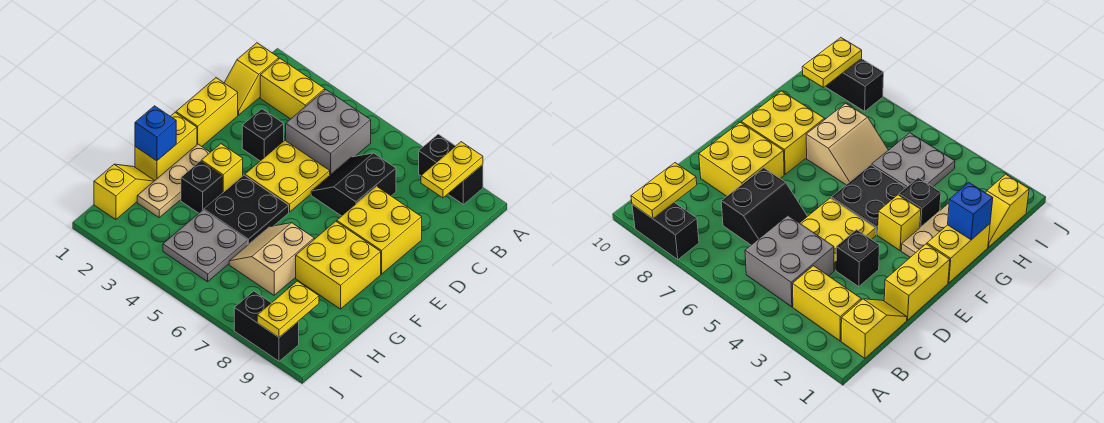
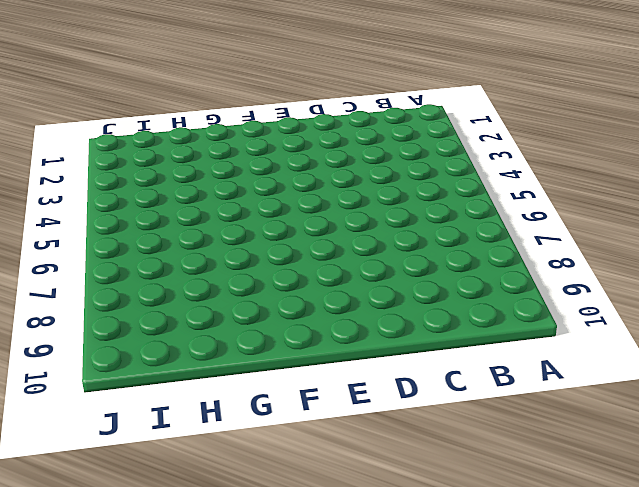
none -> black 1x2 brick [419,134,483,204]
none -> yellow 1x2 slope [224,43,279,115]
none -> yellow 1x2 brick [260,58,325,119]

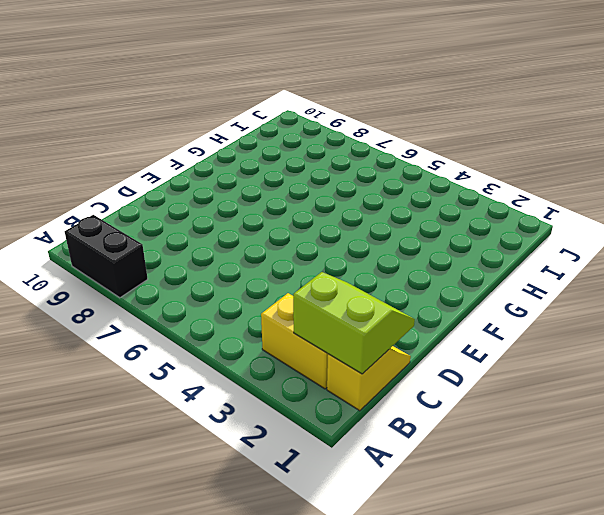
lime 2x2 slope [293,272,415,374] -> none
none -> grey 2x2 brick [286,90,371,175]
none -> black 2x2 slope [311,153,396,216]
none -> yellow 1x2 brick [176,78,238,146]

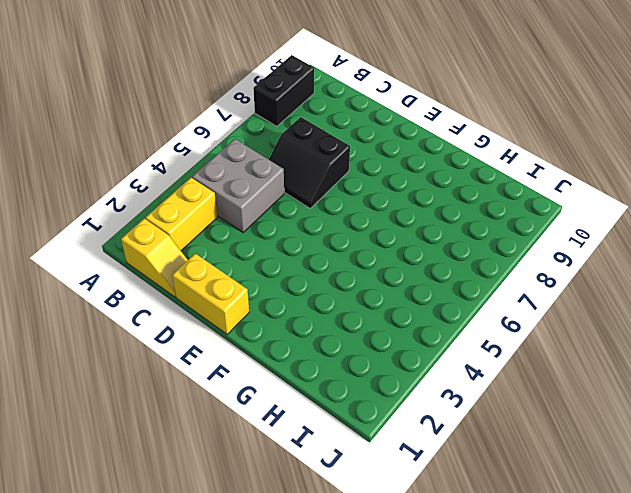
none -> black 1x1 brick [242,109,284,161]
none -> yellow 2x2 plate [245,140,330,212]
none -> yellow 2x2 brick [337,186,422,274]

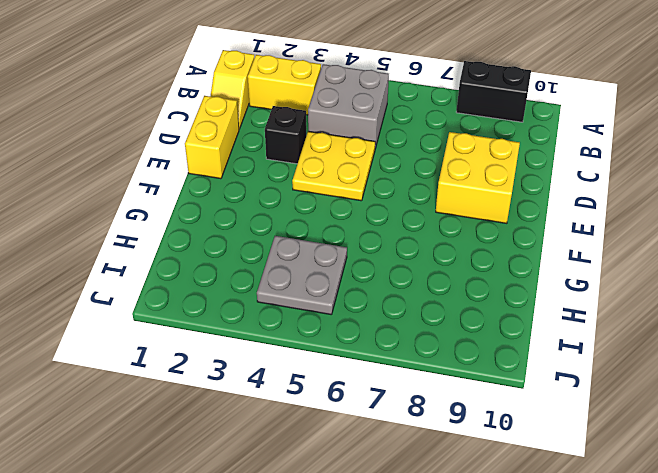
none -> black 2x2 slope [311,153,396,216]
none -> yellow 1x2 brick [135,113,197,180]
none -> tan 1x3 plate [137,144,210,218]

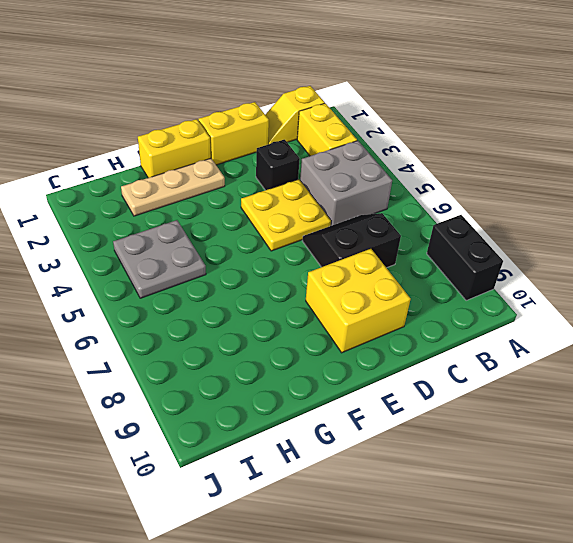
none -> yellow 1x1 brick [201,144,243,193]
none -> black 2x2 plate [204,175,289,245]
none -> yellow 2x2 brick [296,221,381,309]

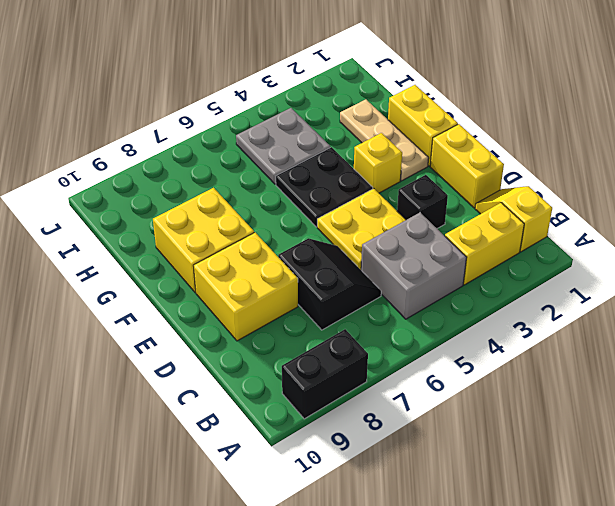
none -> black 1x1 brick [181,161,222,213]
none -> tan 2x2 slope [229,223,314,295]
none -> yellow 1x2 slope [94,164,155,220]

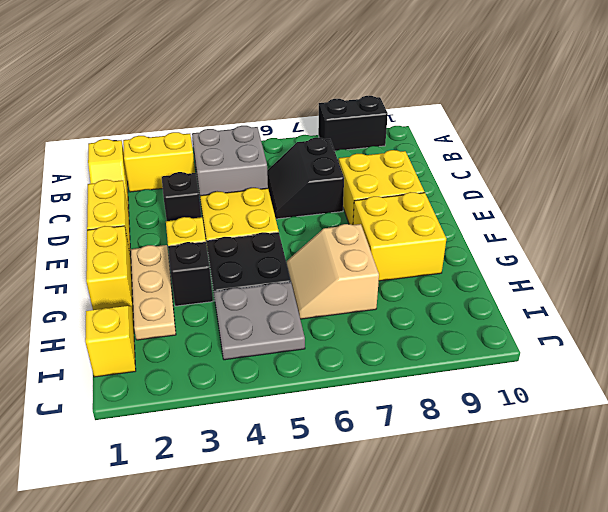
none -> black 1x2 brick [234,291,299,361]
none -> yellow 1x2 plate [421,142,483,198]
none -> blue 1x1 brick [135,106,176,161]

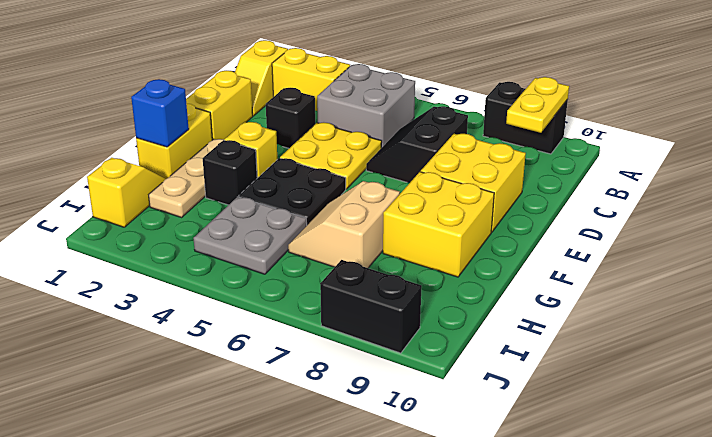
none -> yellow 1x2 plate [257,281,319,337]

